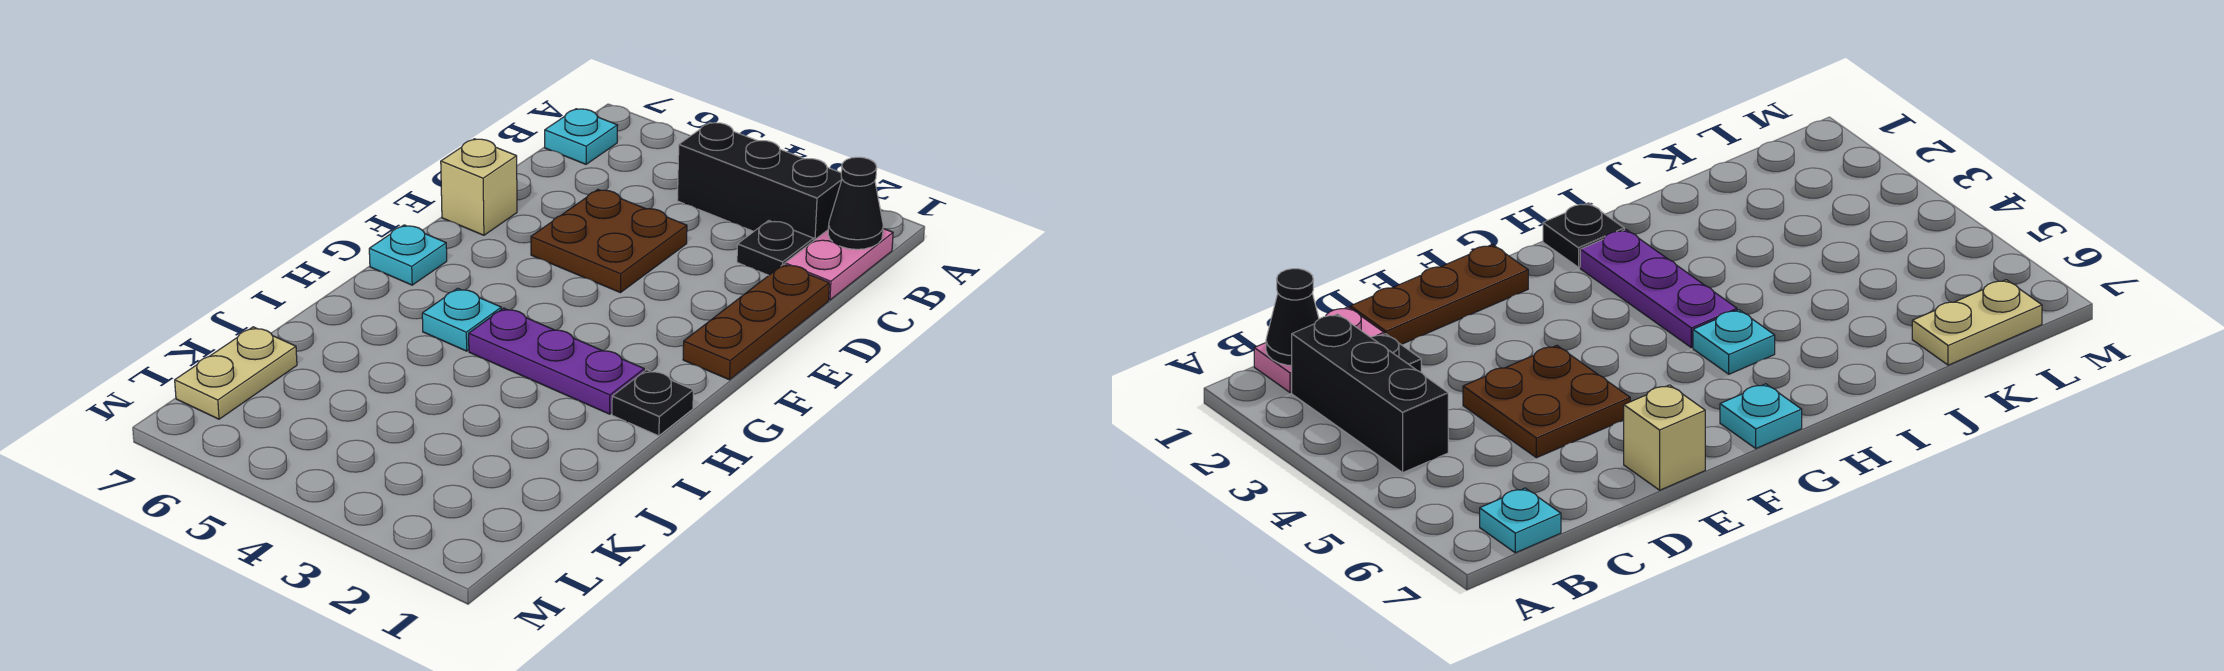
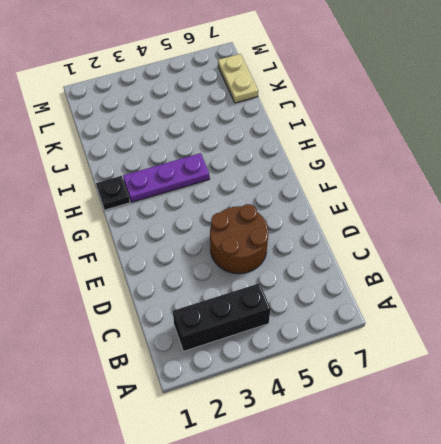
brown 2x2 round brick [210,204,268,274] -> brown 2x2 plate [531,190,687,293]
none -> pink 1x2 plate [785,229,893,300]
none -> cyan 1x1 plate [545,109,618,164]
none -> black 1x1 plate [737,221,814,275]

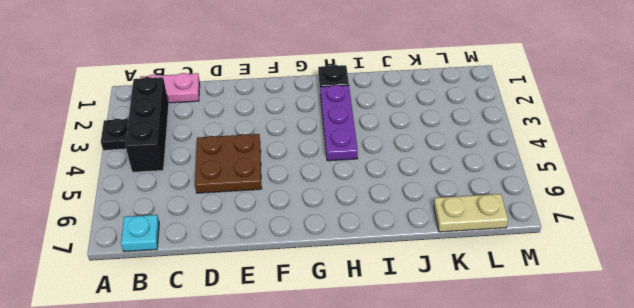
black 1x1 plate [101,119,129,150] -> black 1x1 plate moved to [737,221,814,275]
none -> brown 1x3 plate [683,264,829,380]
none -> tan 1x1 brick [441,139,517,235]
none -> cyan 1x1 plate [369,225,447,285]

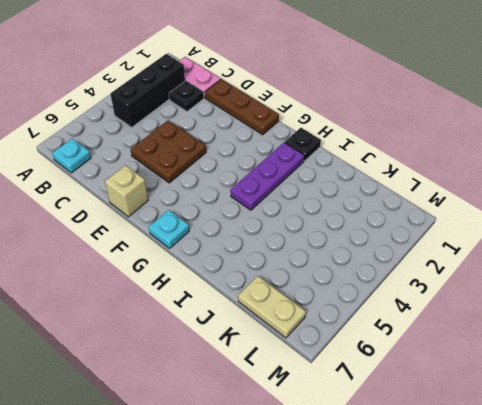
none -> cyan 1x1 plate [422,288,501,351]
none -> black 1x1 cone [828,157,883,249]

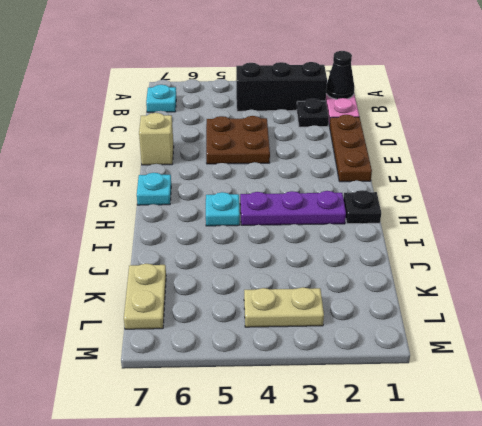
tan 1x2 plate [244,287,324,327] -> none

